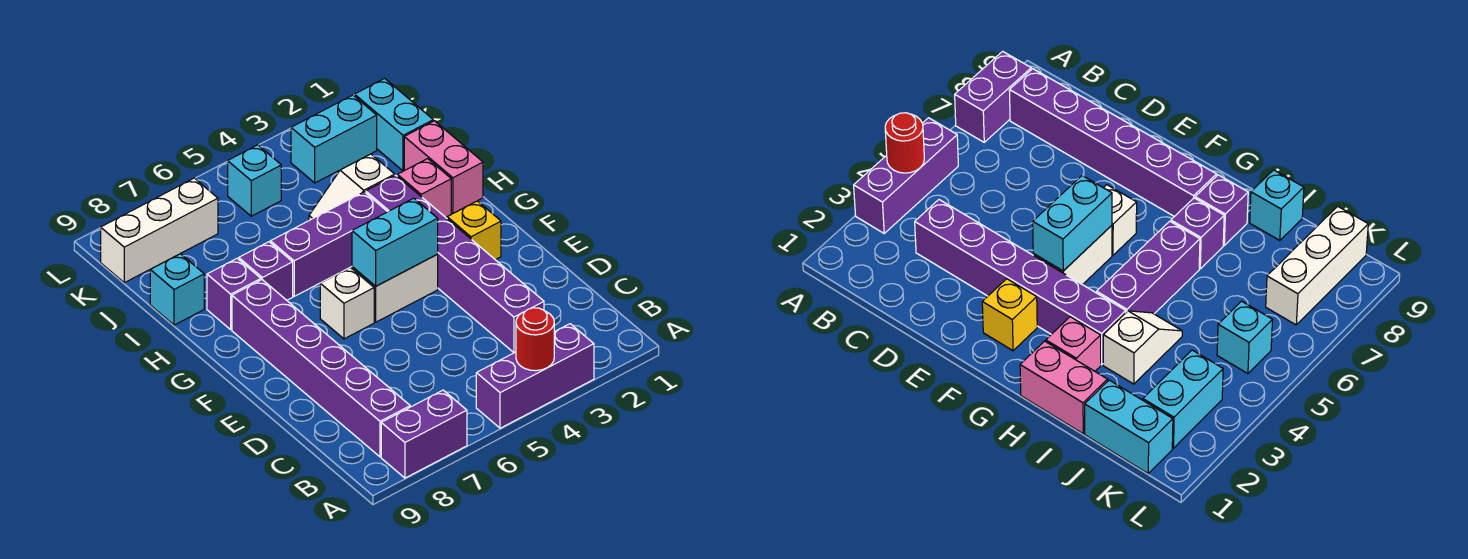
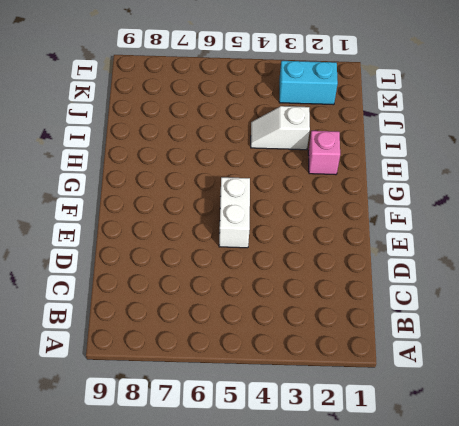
white 1x2 brick [219,177,250,248] -> white 1x2 brick turned to [352,255,438,322]
none -> purple 1x3 brick [476,324,594,428]
none -> purple 1x2 brick [381,390,467,478]
none -> purple 1x6 brick [232,280,410,457]

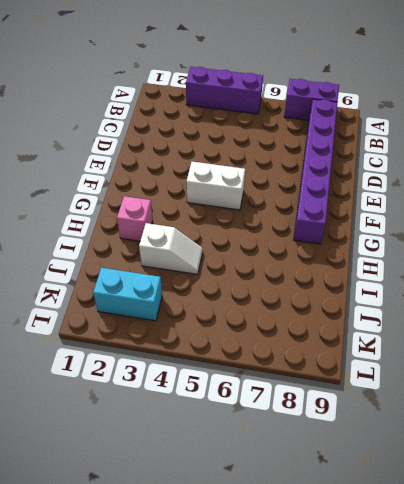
none -> purple 1x6 brick [366,175,544,353]
none -> yellow 1x1 brick [447,201,501,260]
none -> white 1x1 brick [320,267,374,339]

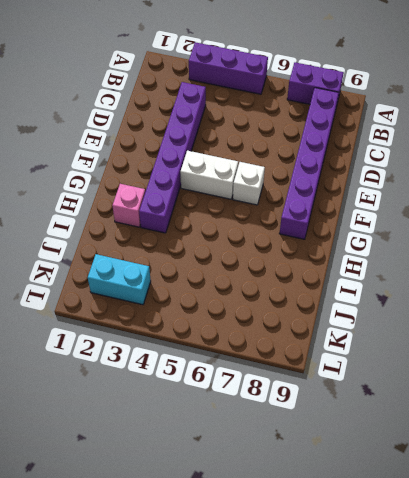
none -> yellow 1x1 brick [447,201,501,260]
none -> pink 1x2 brick [404,121,483,213]
none -> purple 1x3 brick [270,192,387,296]

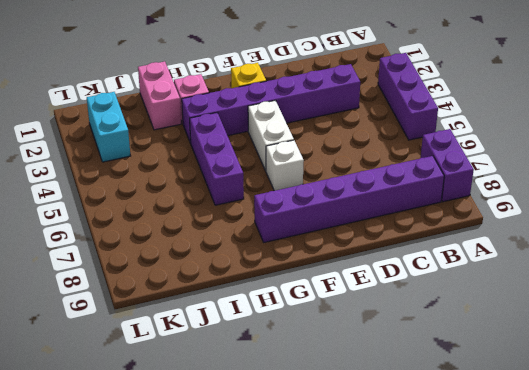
pink 1x2 brick [138,61,181,130] -> pink 1x2 brick turned to [404,121,483,213]
none -> purple 1x1 brick [239,242,293,300]
none -> purple 1x1 brick [207,258,261,329]
none -> white 1x2 slope [309,154,395,220]

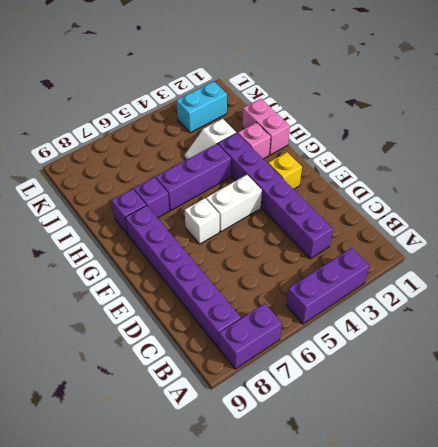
none -> cyan 1x1 brick [150,254,204,325]
none -> cyan 1x2 brick [355,78,433,171]
none -> cyan 1x1 brick [228,145,281,216]

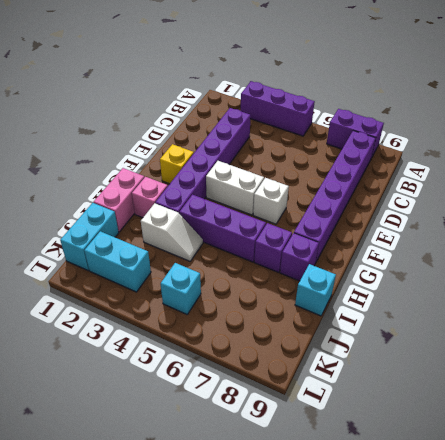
none -> white 1x3 brick [101,178,218,283]
none -> red 1x1 round brick [516,308,554,371]
none -> cyan 1x2 brick [352,198,438,286]

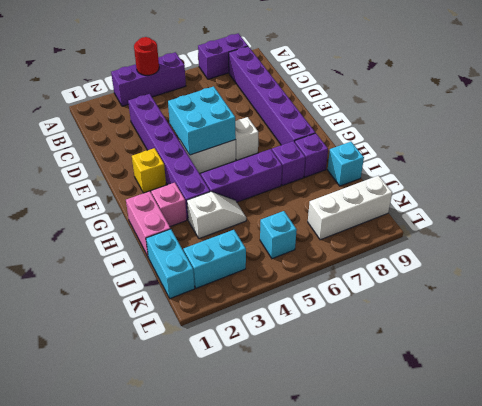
cyan 2x2 brick [168,86,236,155] -> cyan 1x2 brick [352,198,438,286]

